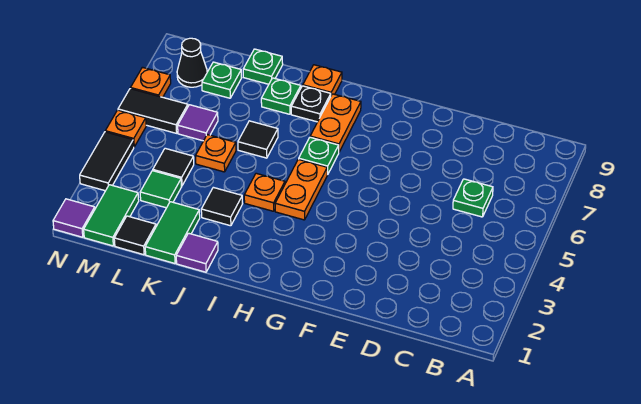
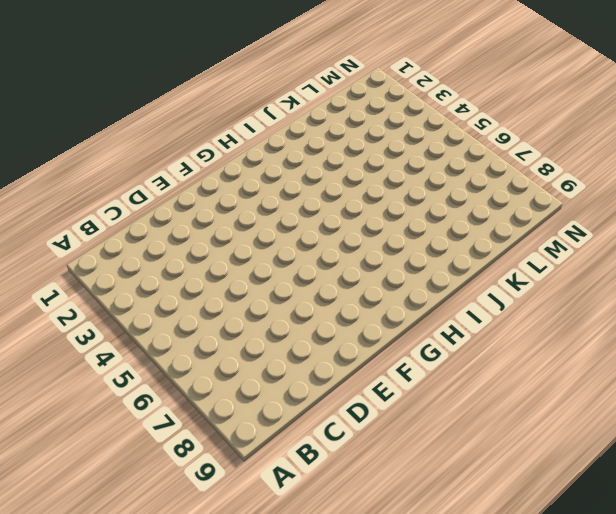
none -> green 1x1 plate [453,179,493,217]
none -> orange 1x2 plate [275,159,328,220]
none -> green 1x1 plate [299,137,339,174]

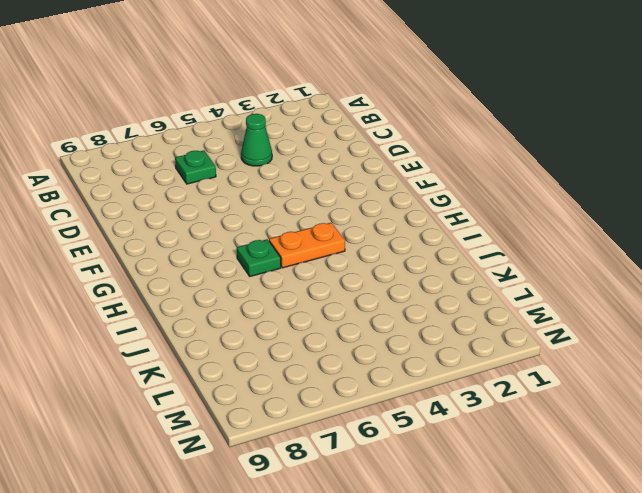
green 1x1 cone [241,114,272,166] -> none
none -> orange 1x2 plate [310,94,361,152]
none -> orange 1x1 plate [244,173,285,211]
none -> black 1x1 plate [291,86,331,122]

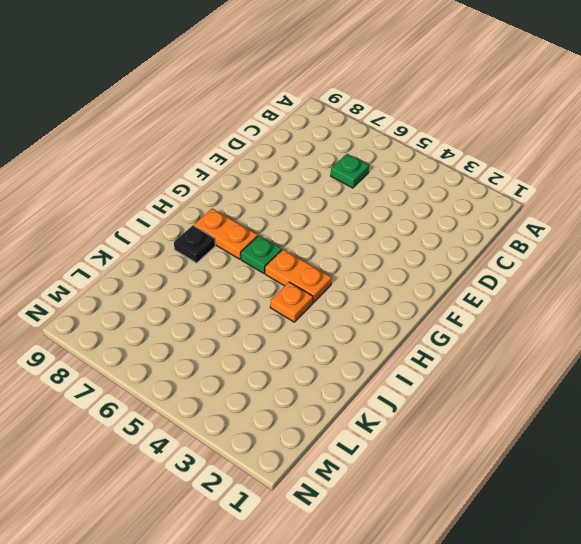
none -> orange 1x1 plate [303,65,342,95]
none -> purple 1x1 tile [176,233,218,272]
none -> black 1x1 tile [201,187,243,226]

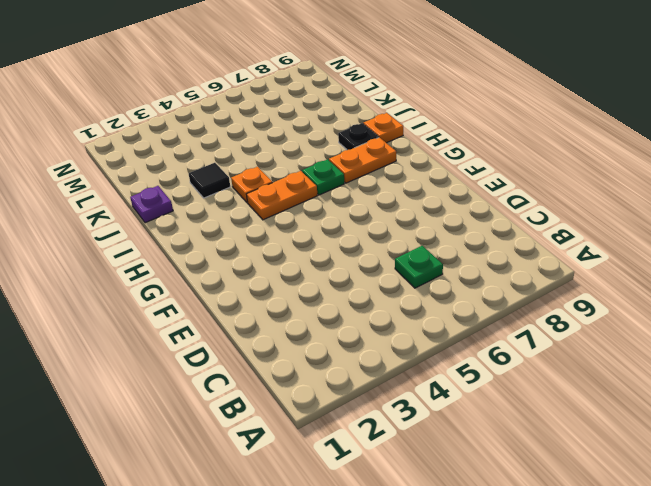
purple 1x1 plate [130,186,173,223] -> purple 1x1 tile [176,233,218,272]
none -> black 1x1 tile [238,121,278,158]
none -> green 1x1 plate [261,78,301,114]
none -> green 1x2 tile [145,202,200,263]

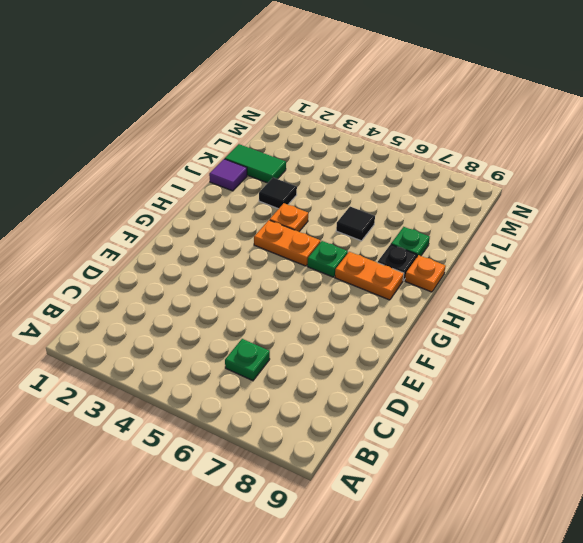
none -> orange 1x1 plate [196,135,236,172]
none -> green 1x1 plate [243,49,283,84]
none -> black 1x1 tile [114,216,156,255]

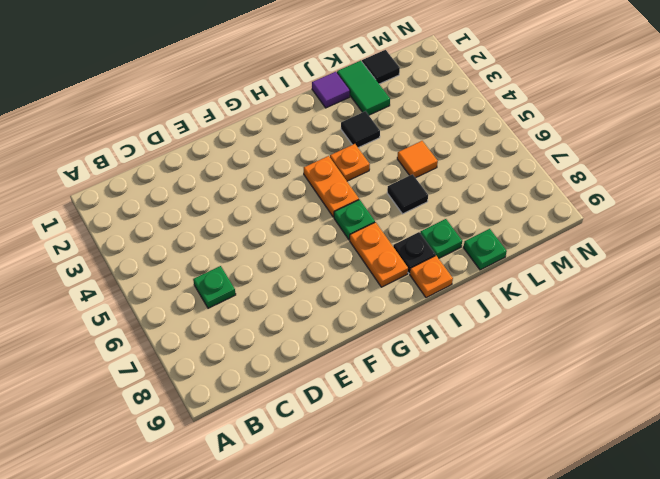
orange 1x1 tile [397,141,438,178] -> orange 1x1 plate [196,135,236,172]
none -> green 1x1 tile [140,171,181,208]
none -> black 1x1 tile [153,148,194,186]
none -> purple 1x1 tile [178,105,218,141]

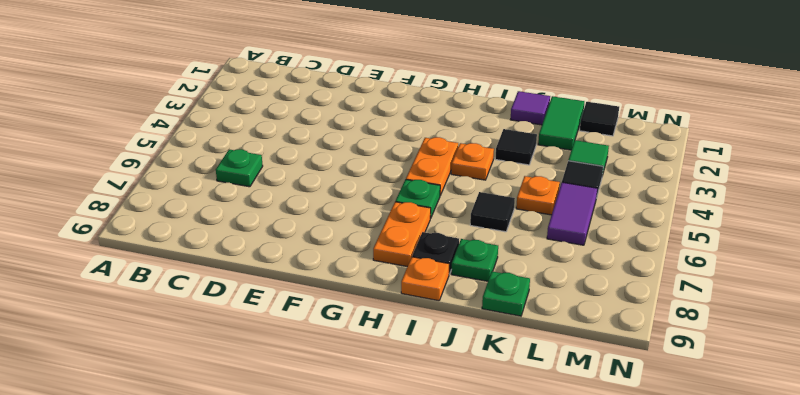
purple 1x2 tile [547,182,597,245] -> purple 1x1 tile [178,105,218,141]
none -> green 1x1 plate [202,62,241,98]
none -> green 1x2 tile [84,185,139,246]
none -> black 1x2 tile [118,89,188,133]

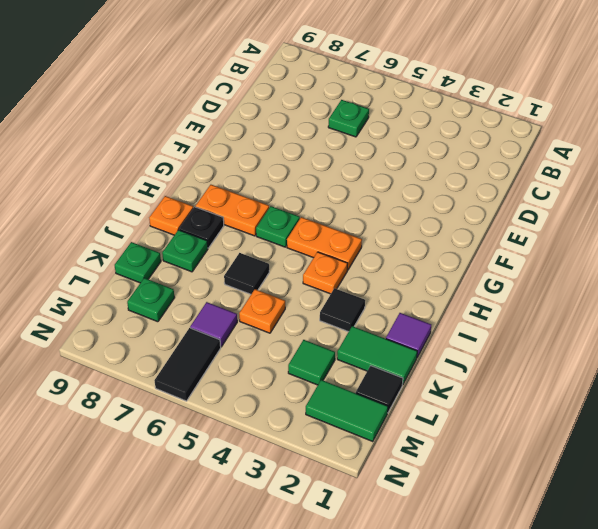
none -> black 1x1 tile [153,148,194,186]
none -> black 1x1 cone [177,38,207,87]
none -> purple 1x1 tile [53,199,95,237]

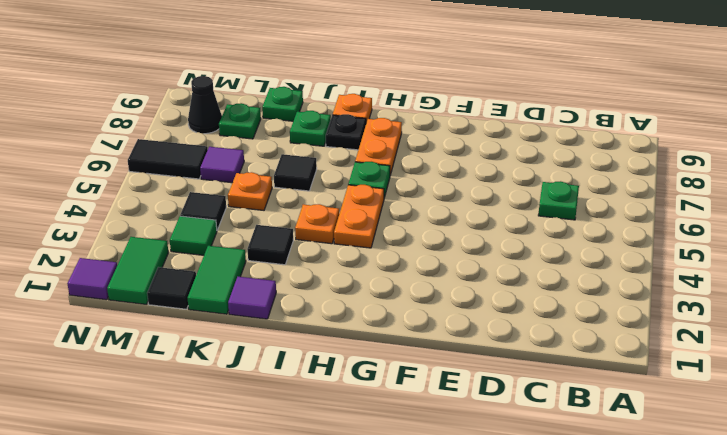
none -> black 1x2 tile [80,132,134,191]
none -> orange 1x1 plate [105,110,146,147]
none -> orange 1x1 plate [131,67,171,97]

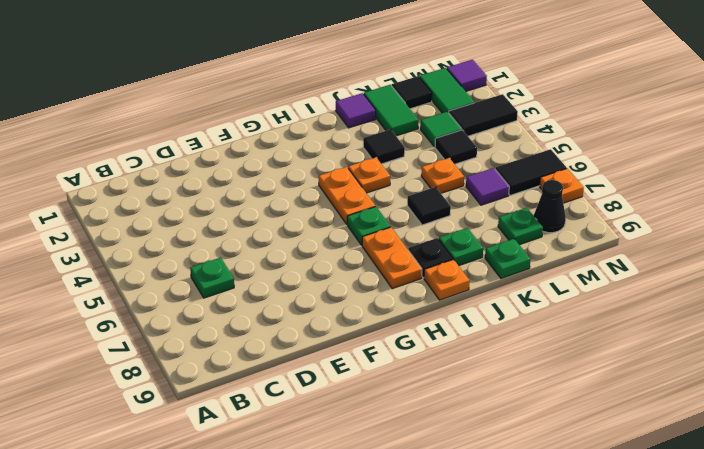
black 1x2 tile [449,94,518,136] -> black 1x2 tile turned to [80,132,134,191]
none -> orange 1x1 plate [105,110,146,147]

